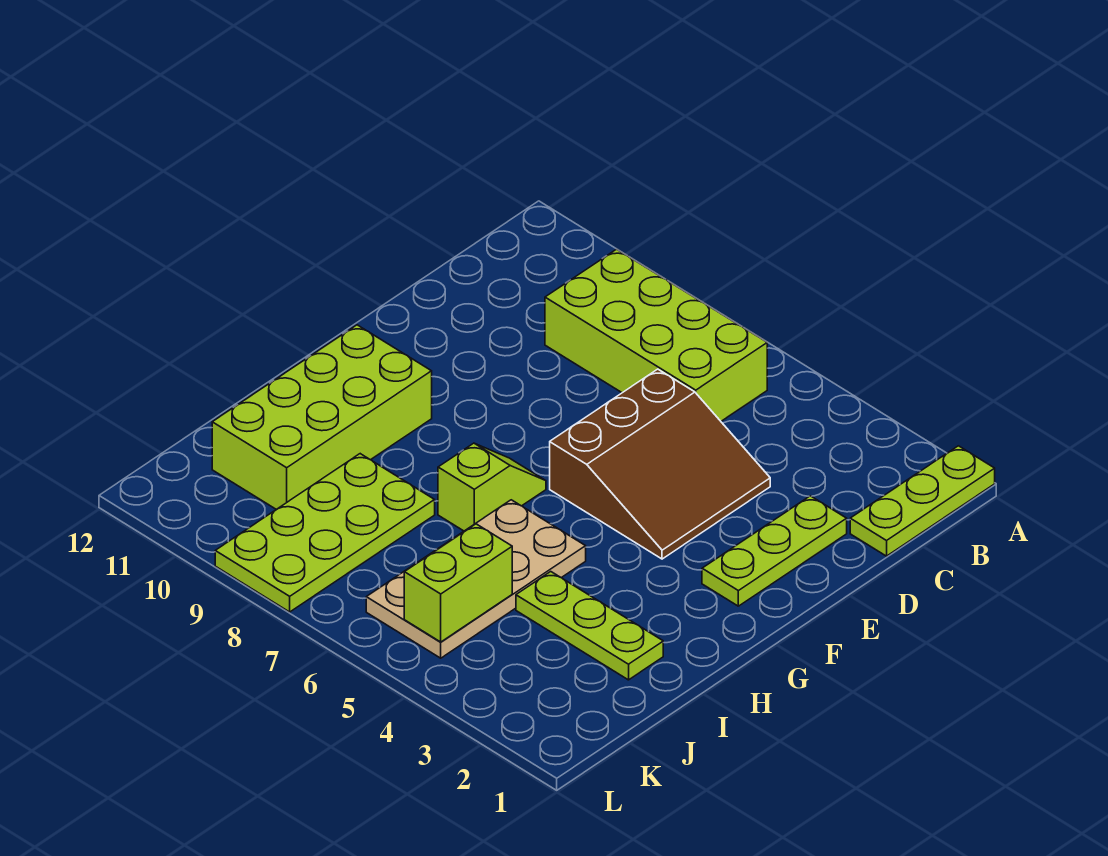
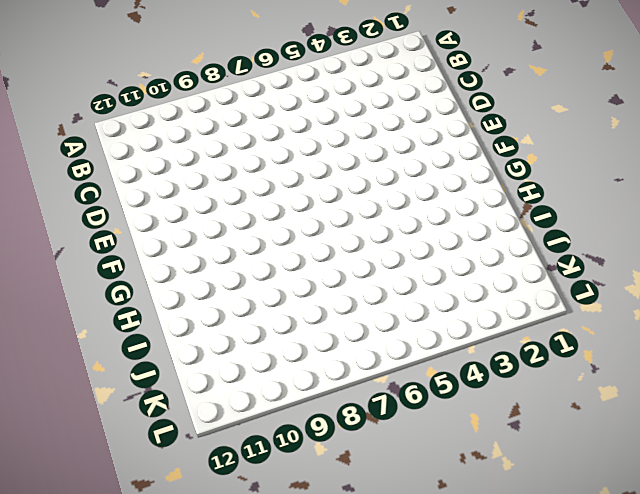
none -> lime 1x3 plate [850,446,995,556]
none -> lime 2x4 brick [545,249,767,421]

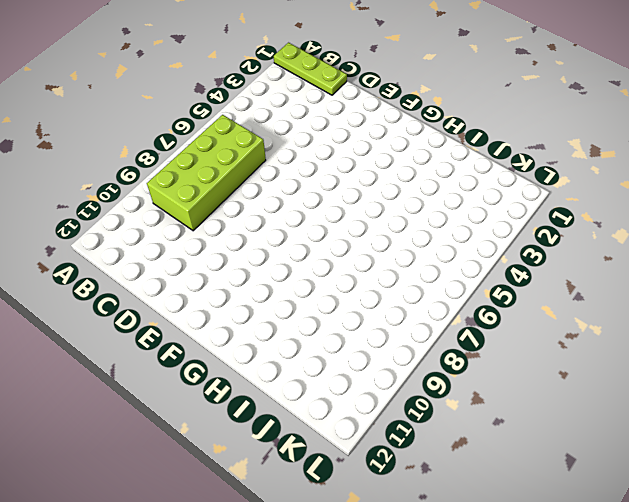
none -> lime 1x3 plate [702,496,847,606]
none -> brown 3x3 slope [550,369,770,559]

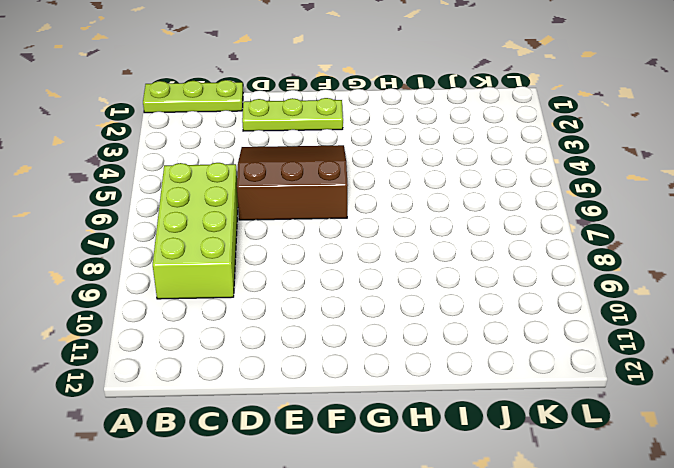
none -> lime 1x2 slope [438,443,546,531]
none -> lime 2x4 brick [212,325,432,509]

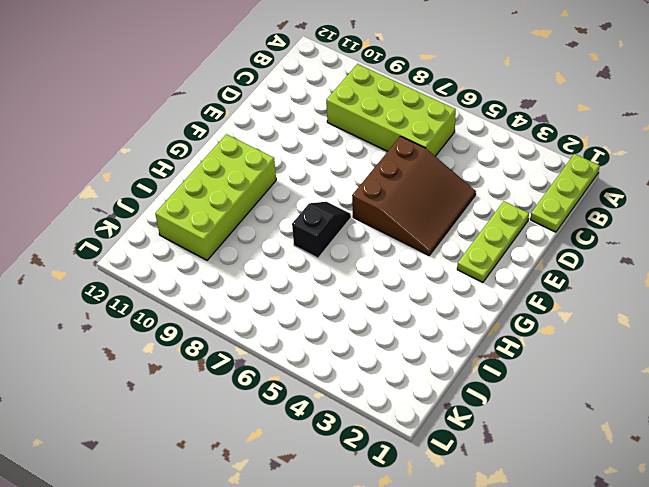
black 1x2 slope [292,202,351,258] -> lime 1x2 slope [438,443,546,531]
none -> tan 2x4 plate [366,500,586,658]
none -> lime 1x3 plate [516,572,663,680]

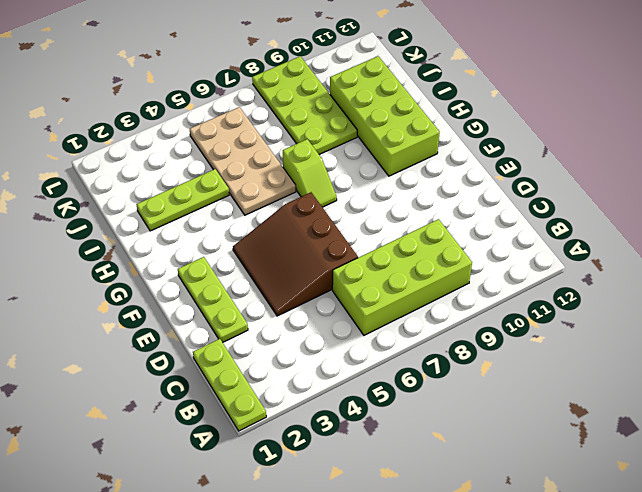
none -> lime 1x2 brick [404,524,512,642]

